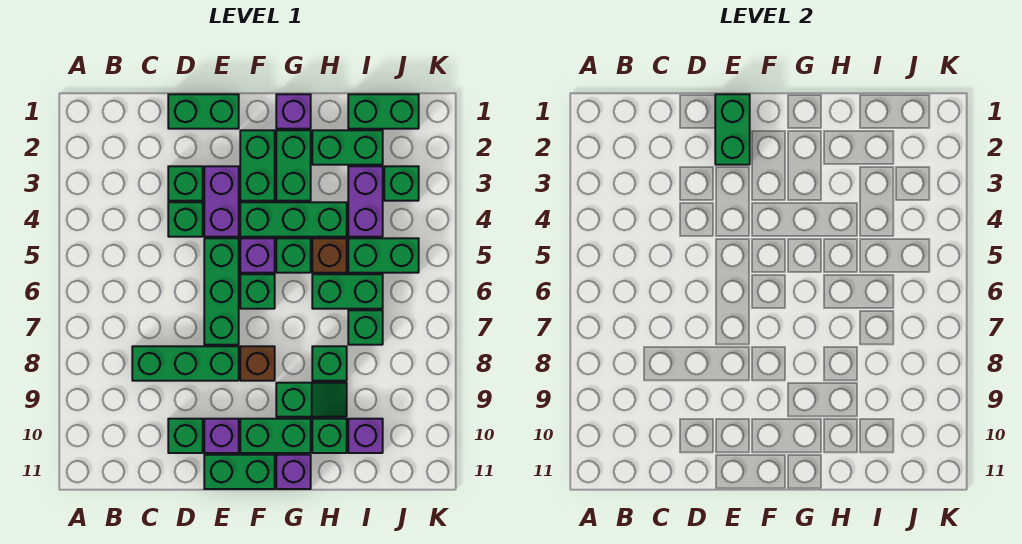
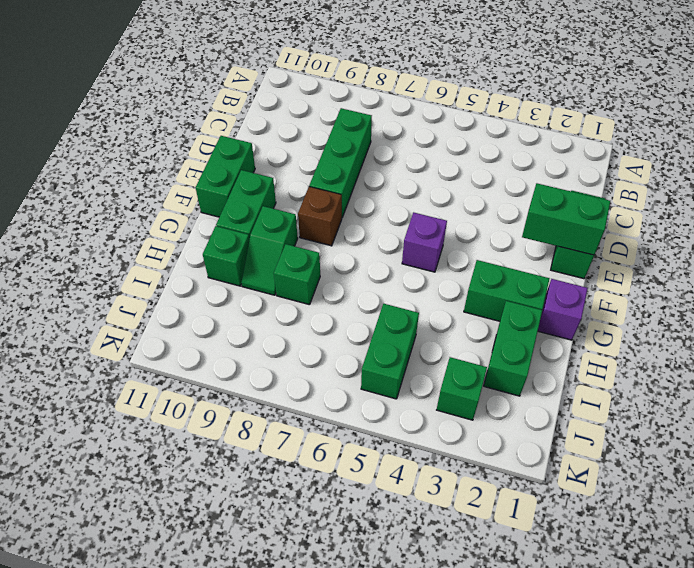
none -> green 1x1 brick [168,166,203,201]
none -> green 1x1 brick [168,202,203,237]
none -> green 1x1 brick [168,419,203,453]
none -> purple 1x2 brick [204,166,239,237]

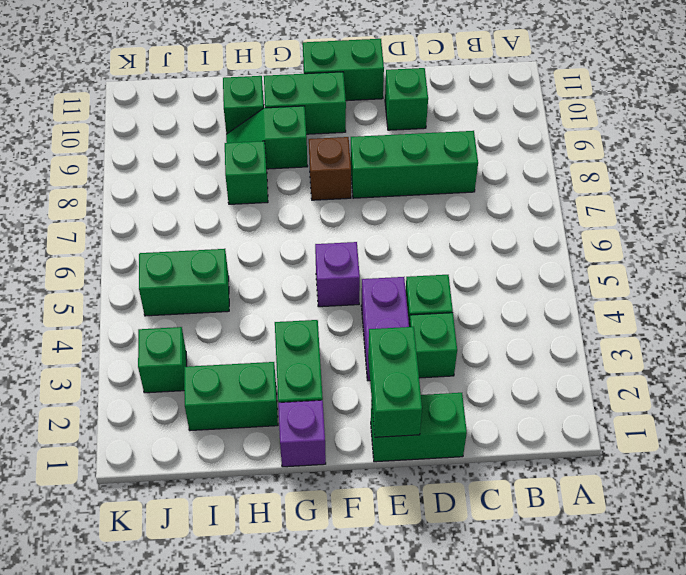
none -> green 1x3 brick [204,238,239,345]
none -> purple 1x1 brick [204,419,239,453]
none -> green 1x2 brick [240,130,275,201]
none -> green 1x3 brick [240,202,347,237]

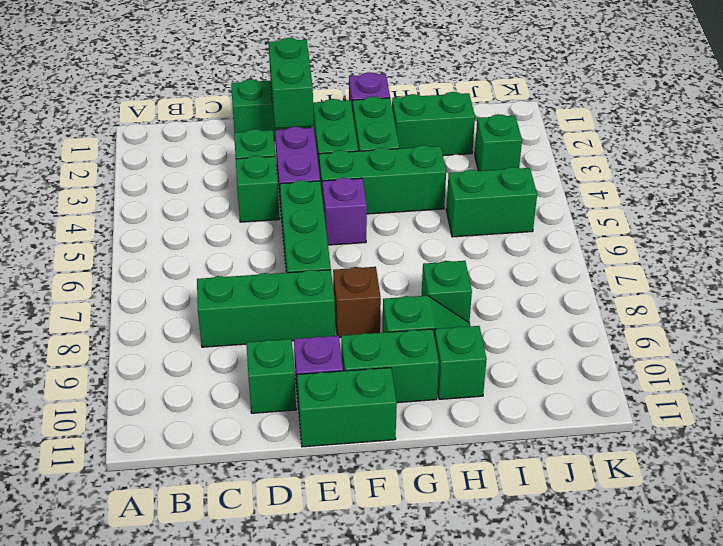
none -> green 1x1 brick [240,274,275,309]
none -> green 1x1 brick [276,238,311,273]
none -> purple 1x1 brick [276,455,311,489]
none -> brown 1x1 brick [312,238,347,273]

